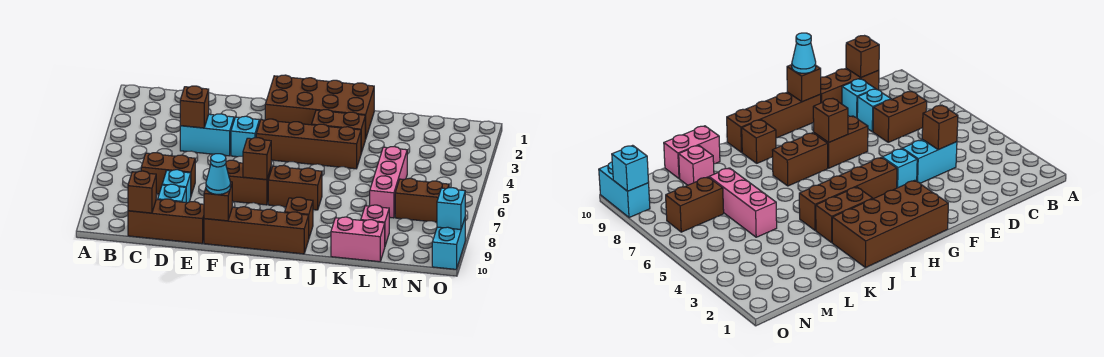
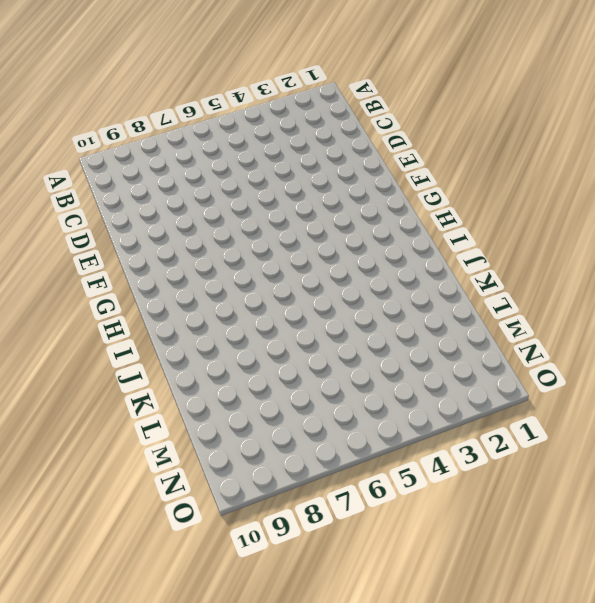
none -> brown 1x2 brick [141,153,195,195]
none -> brown 1x3 brick [128,199,204,244]
none -> cyan 1x2 brick [180,114,234,156]

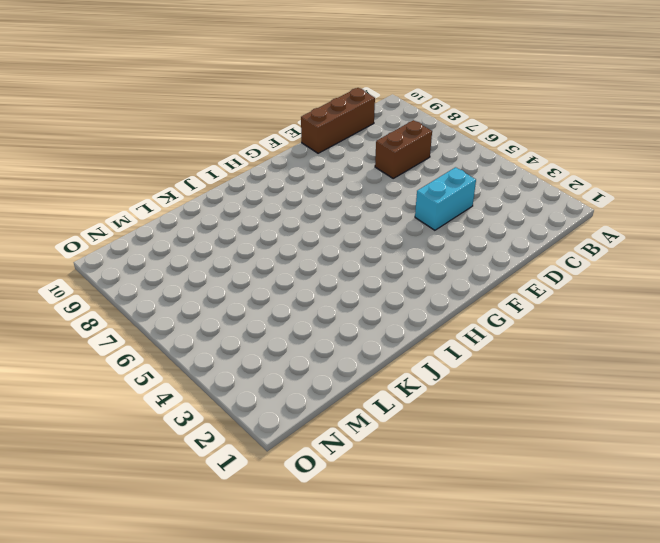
none -> cyan 1x1 brick [162,170,191,203]
none -> cyan 1x1 brick [158,184,186,202]
none -> cyan 1x1 brick [231,116,259,157]

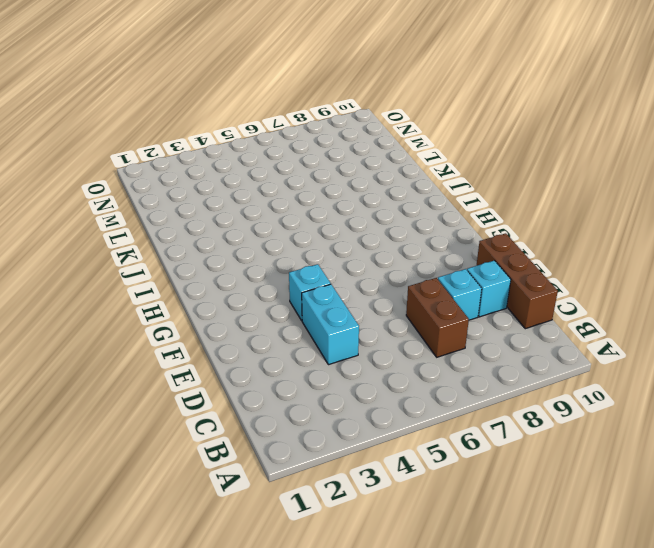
none -> brown 1x2 brick [226,160,271,205]
none -> brown 1x4 brick [204,207,309,254]
none -> brown 2x4 brick [265,75,374,139]

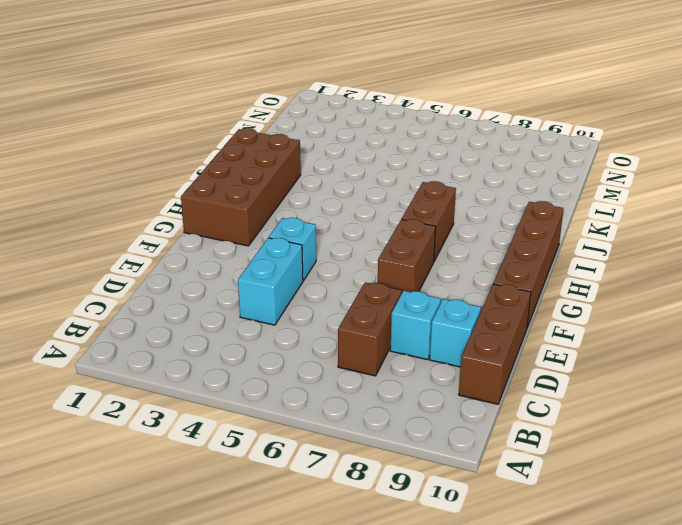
none -> brown 1x4 brick [256,119,361,169]
none -> brown 1x2 brick [312,110,365,153]
none -> brown 1x1 brick [285,197,313,237]

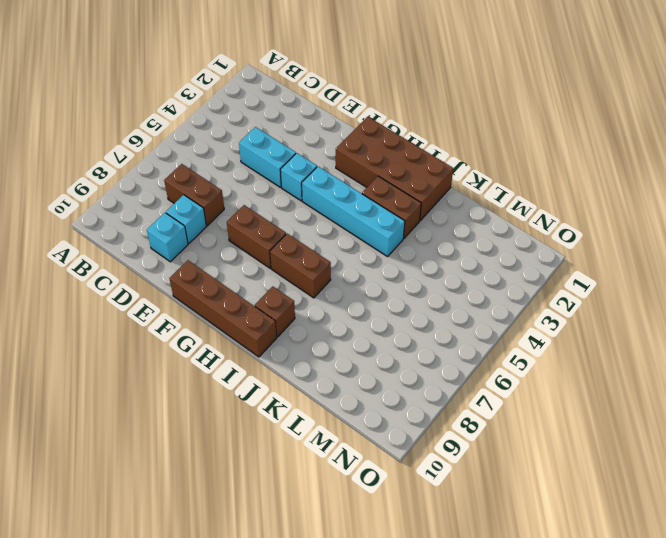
cyan 1x4 brick [302,166,405,257] -> brown 1x4 brick [256,119,361,169]
none -> brown 1x3 brick [128,199,204,244]
none -> pink 1x2 brick [331,217,385,262]
none -> pink 1x3 brick [370,147,407,218]

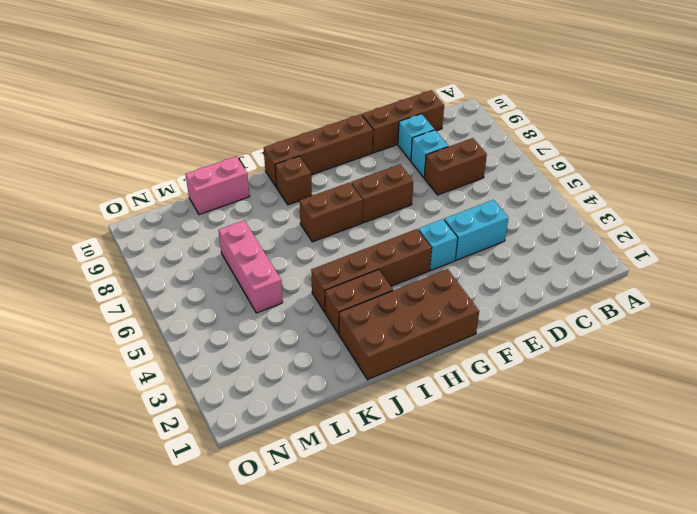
none -> pink 1x1 brick [361,205,389,245]
none -> brown 1x2 brick [395,178,449,222]
none -> cyan 1x2 brick [432,219,465,269]

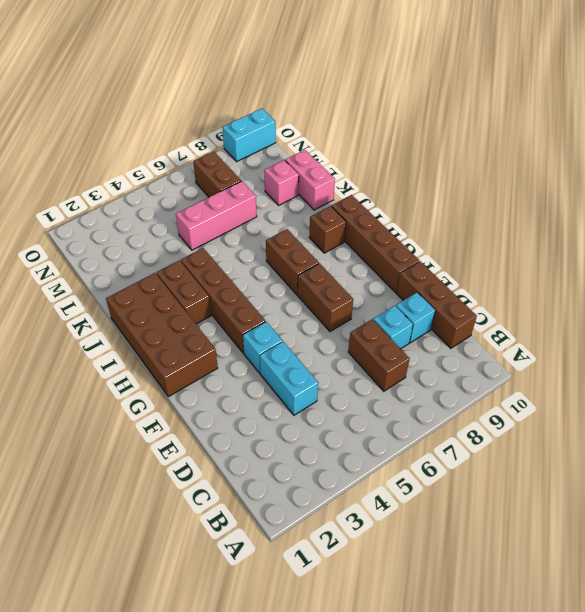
none -> brown 1x1 brick [128,171,156,213]
none -> brown 1x1 brick [180,86,209,128]
none -> brown 1x1 brick [204,182,232,221]

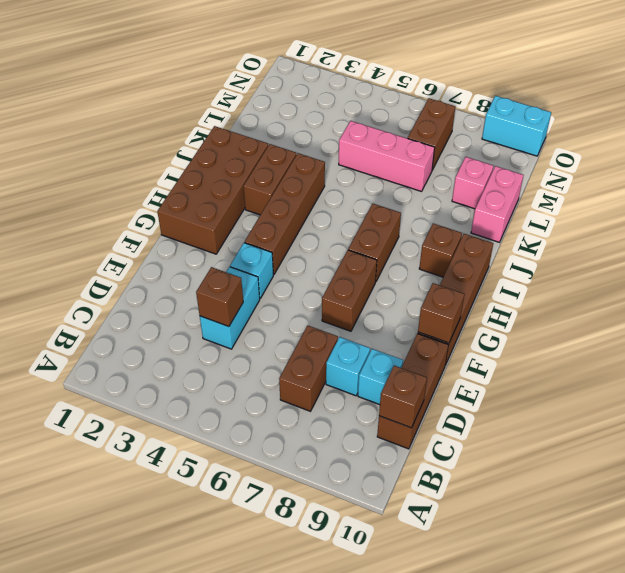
none -> brown 1x1 brick [243,138,271,180]
none -> cyan 1x1 brick [437,188,465,230]
none -> cyan 1x1 cone [206,154,230,194]

